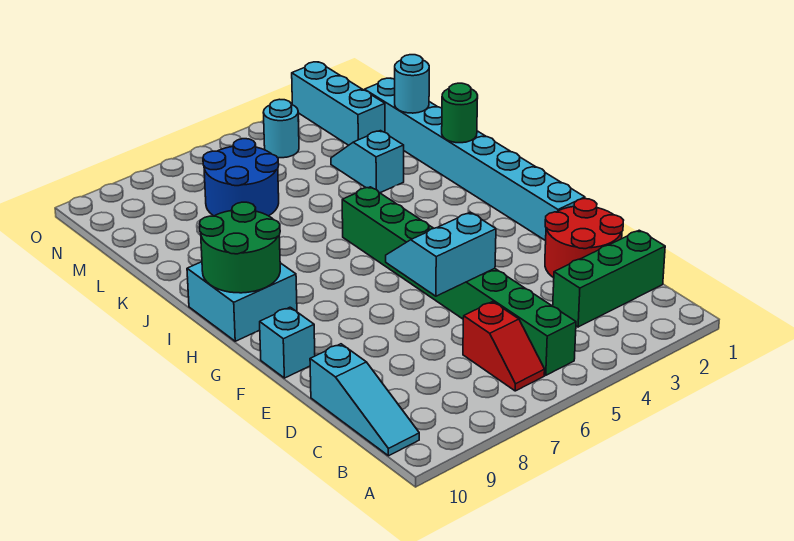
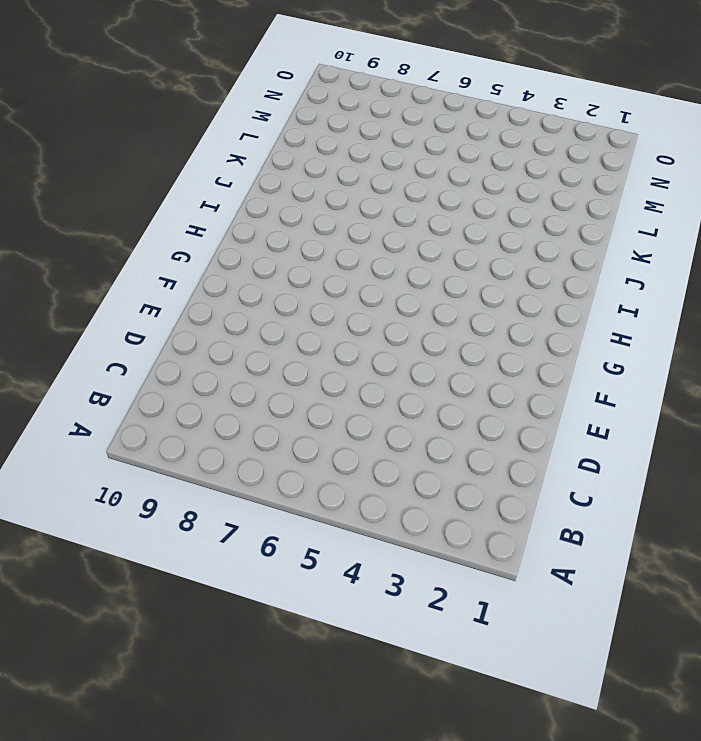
none -> green 1x8 brick [342,187,576,375]
none -> red 1x2 slope [463,302,545,391]
none -> cyan 1x3 slope [310,344,419,456]

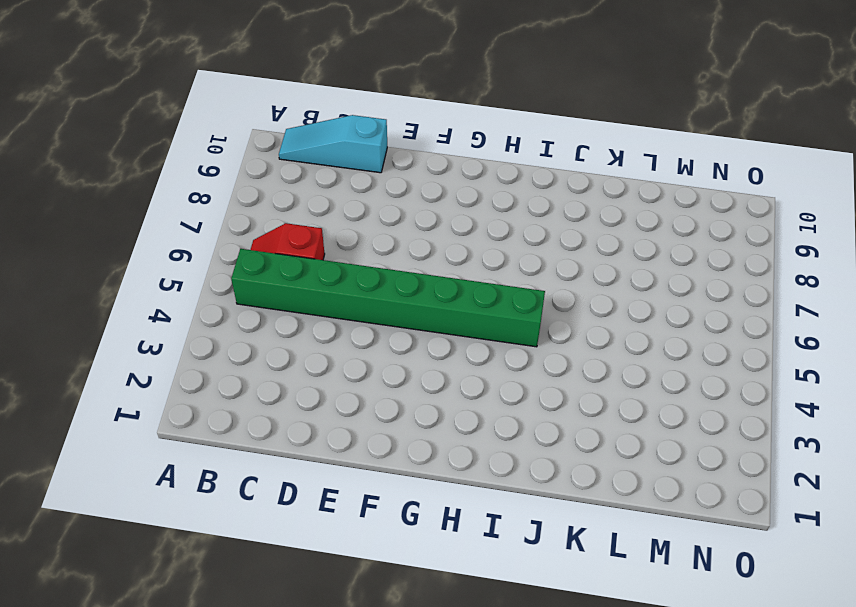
none -> green 1x3 brick [553,230,665,327]
none -> red 2x2 round brick [545,199,624,278]
none -> cyan 1x8 brick [365,78,585,241]

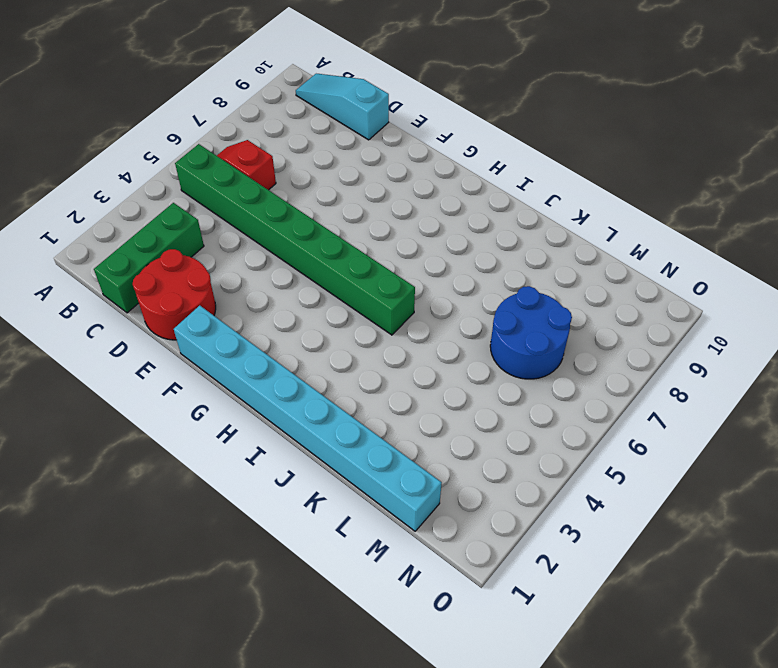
none -> cyan 1x1 brick [260,307,315,378]
none -> cyan 2x2 brick [187,262,297,341]
none -> cyan 1x2 slope [331,131,404,193]

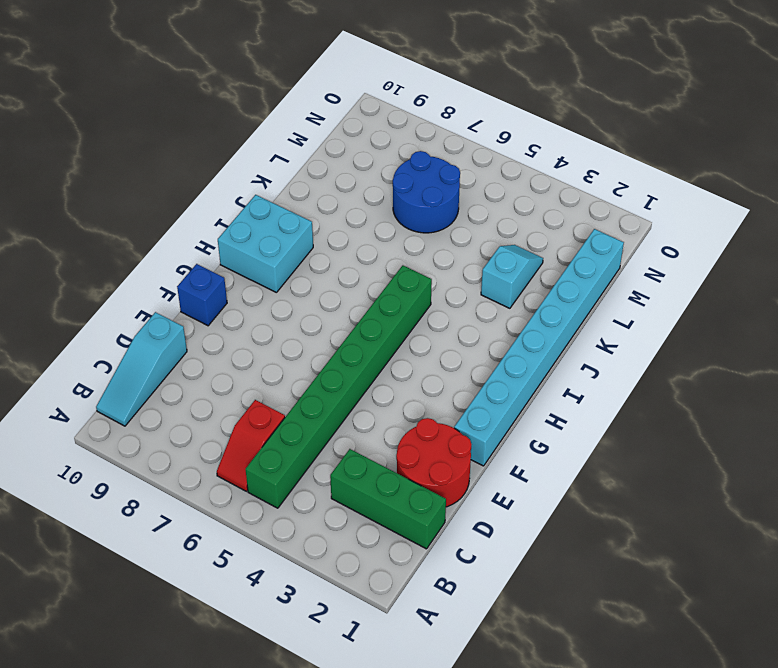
blue 1x1 brick [177,264,227,326] -> cyan 1x1 brick [260,307,315,378]
none -> cyan 1x3 brick [292,62,385,145]
none -> cyan 1x1 round brick [263,99,299,158]
none -> cyan 2x2 slope [386,212,496,296]

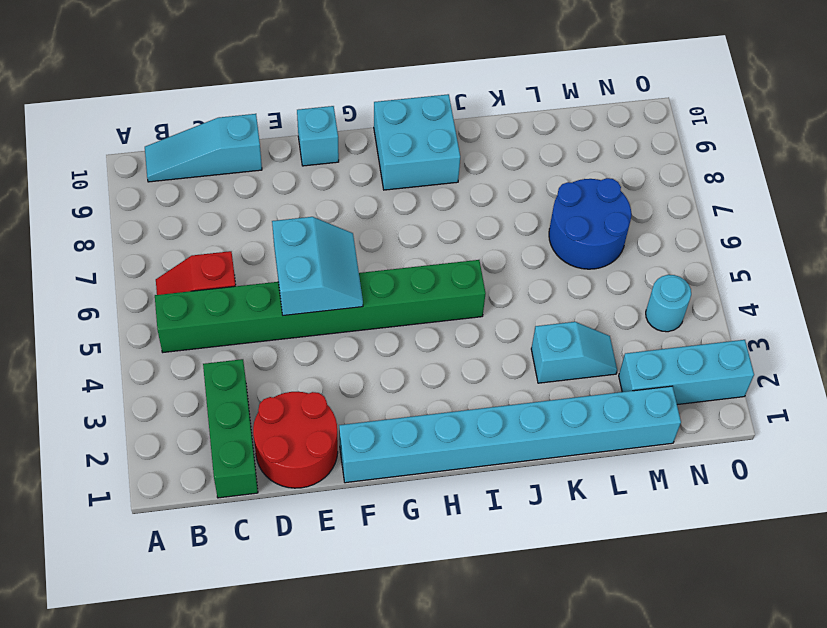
none -> green 2x2 round brick [200,202,280,293]
none -> green 1x1 round brick [442,83,478,143]
none -> cyan 1x1 round brick [395,55,429,113]

